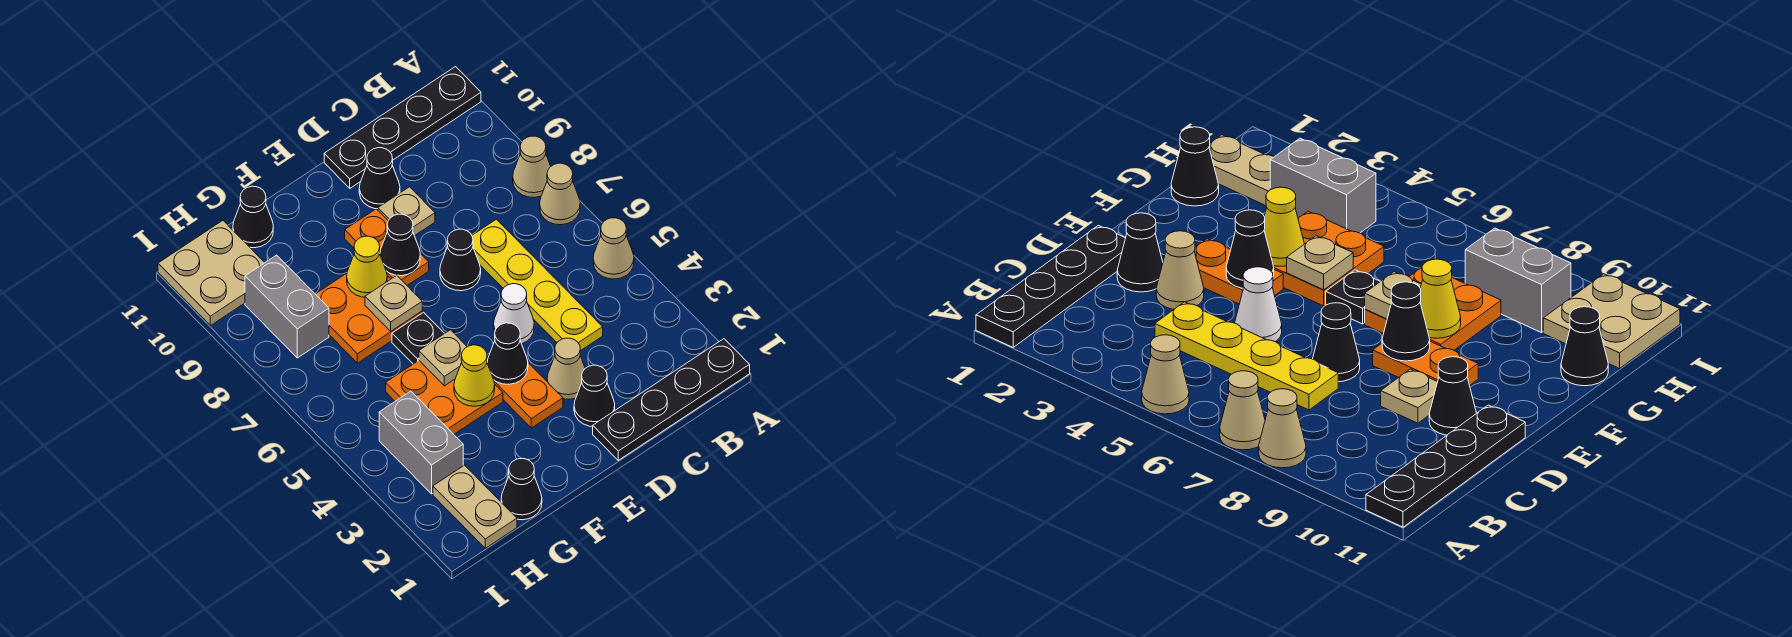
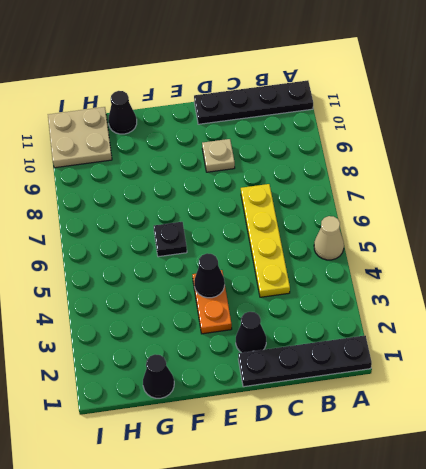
none -> tan 1x1 cone [540,163,580,225]
none -> tan 1x1 cone [513,136,551,198]
none -> tan 1x1 cone [547,338,585,399]

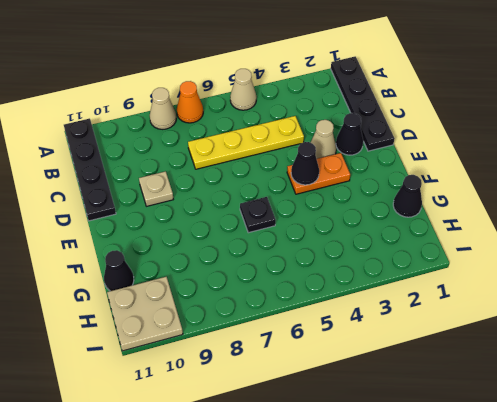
orange 1x1 cone [177,81,203,123] -> tan 1x1 cone [540,163,580,225]
none -> white 1x1 cone [494,284,534,344]
none -> black 1x1 cone [440,229,481,291]
none -> black 1x1 cone [359,148,400,209]

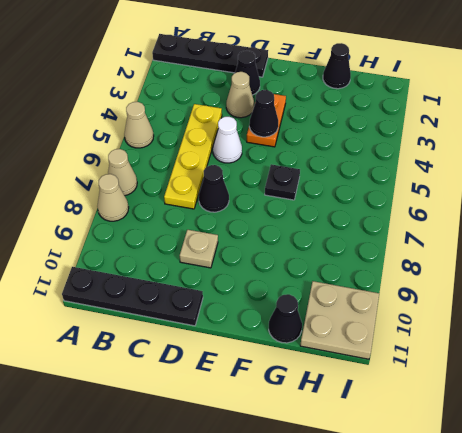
none -> black 1x1 cone [359,148,400,209]
none -> orange 1x2 plate [345,209,429,285]
none -> orange 2x2 plate [386,361,503,434]

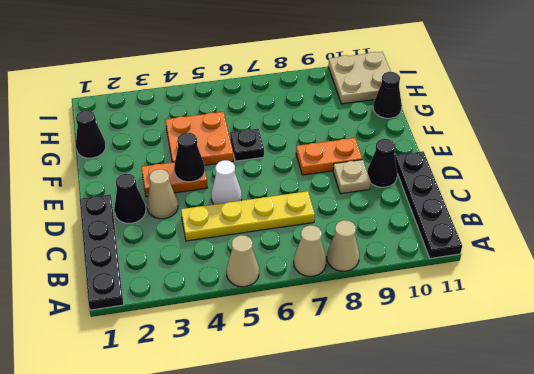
none -> black 1x1 cone [440,229,481,291]
none -> orange 2x2 plate [316,273,422,363]
none -> tan 1x2 plate [433,465,517,548]

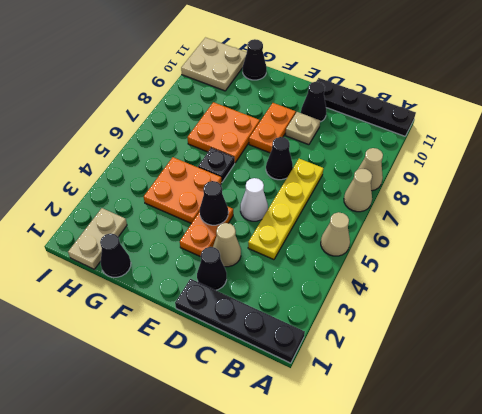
none -> grey 1x2 brick [379,391,463,494]
none -> grey 1x2 brick [245,255,329,358]
none -> black 1x1 cone [380,214,420,276]

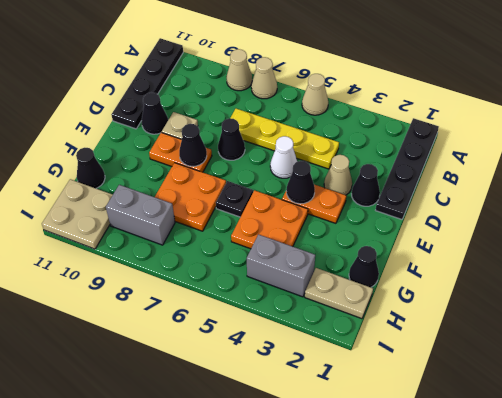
none -> yellow 1x1 cone [454,345,495,406]
none -> tan 1x1 plate [419,330,467,386]
none -> tan 1x1 plate [365,275,422,331]

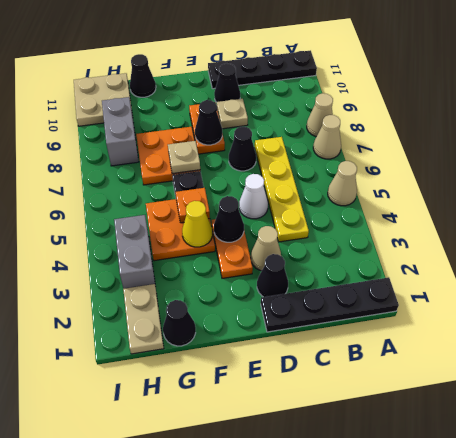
orange 1x1 plate [176,188,210,223] -> tan 1x1 plate [419,330,467,386]
none -> yellow 1x1 cone [347,236,387,297]

